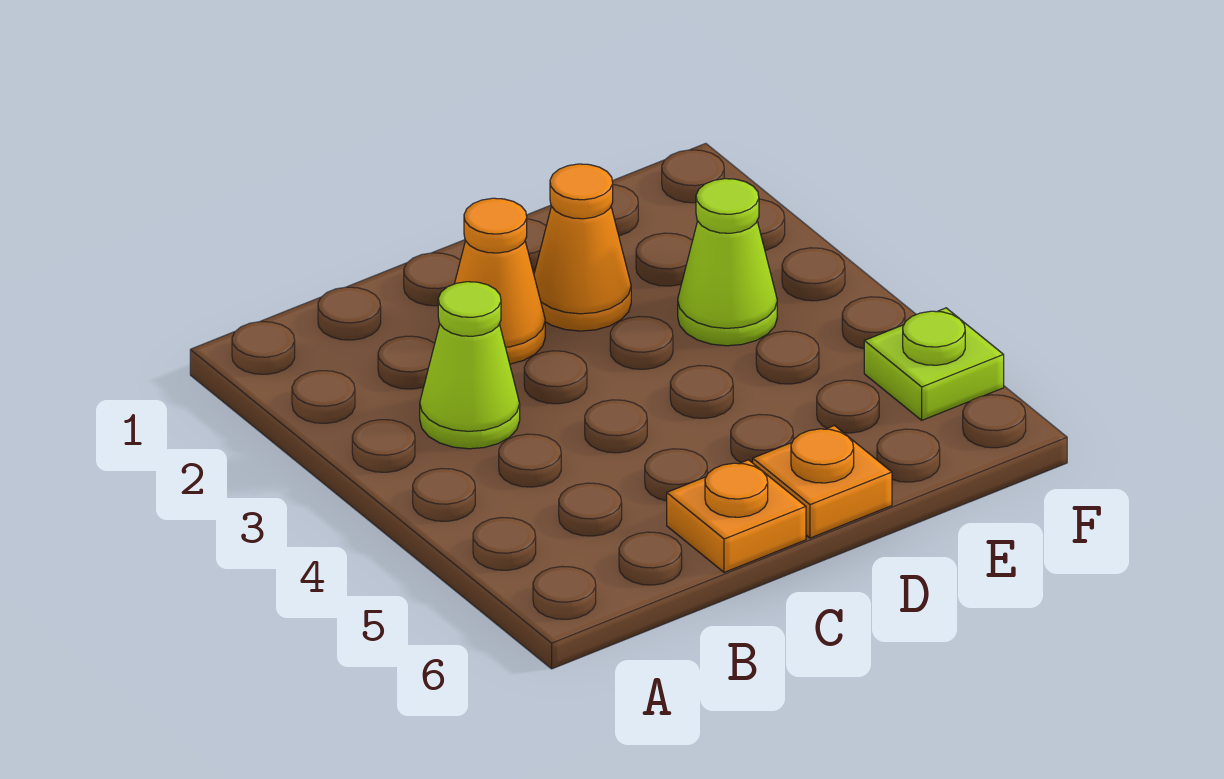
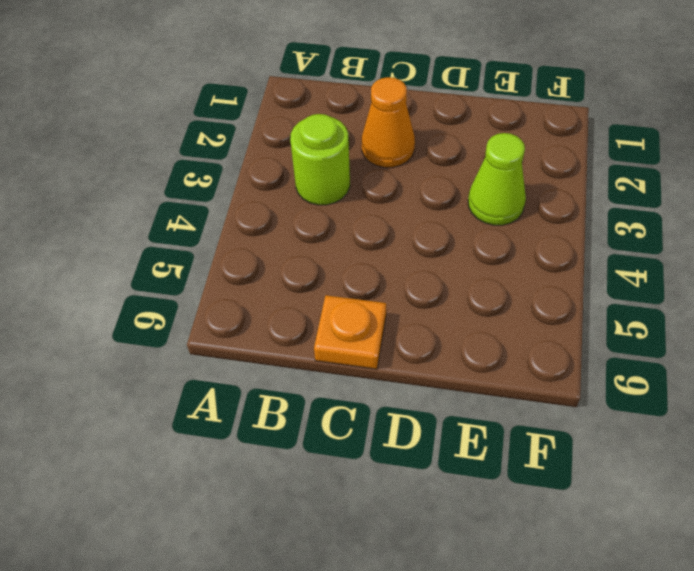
lime 1x1 round brick [290,114,350,205] -> lime 1x1 cone [420,282,520,449]
none -> orange 1x1 cone [534,164,631,331]
none -> orange 1x1 plate [753,426,892,538]

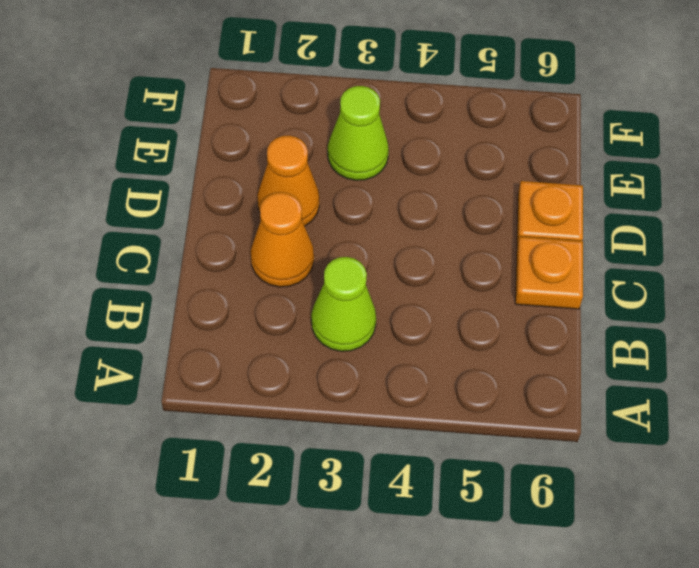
none -> lime 1x1 plate [864,308,1004,420]

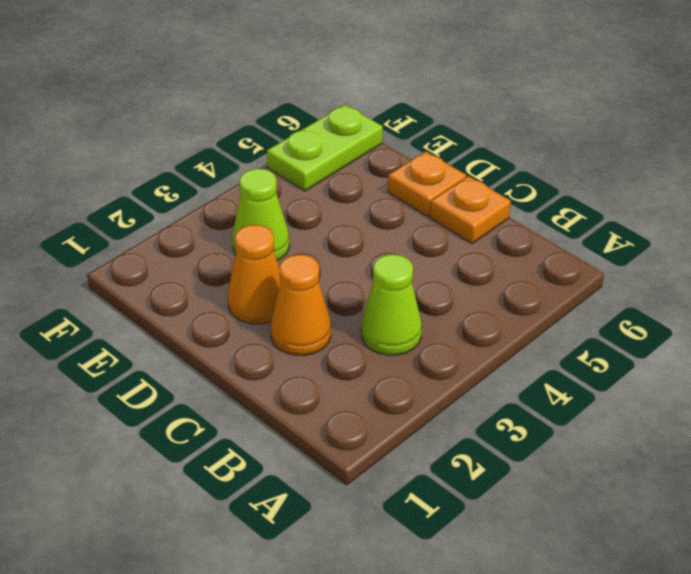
lime 1x2 plate [267,105,383,191] -> lime 1x1 plate [864,308,1004,420]

